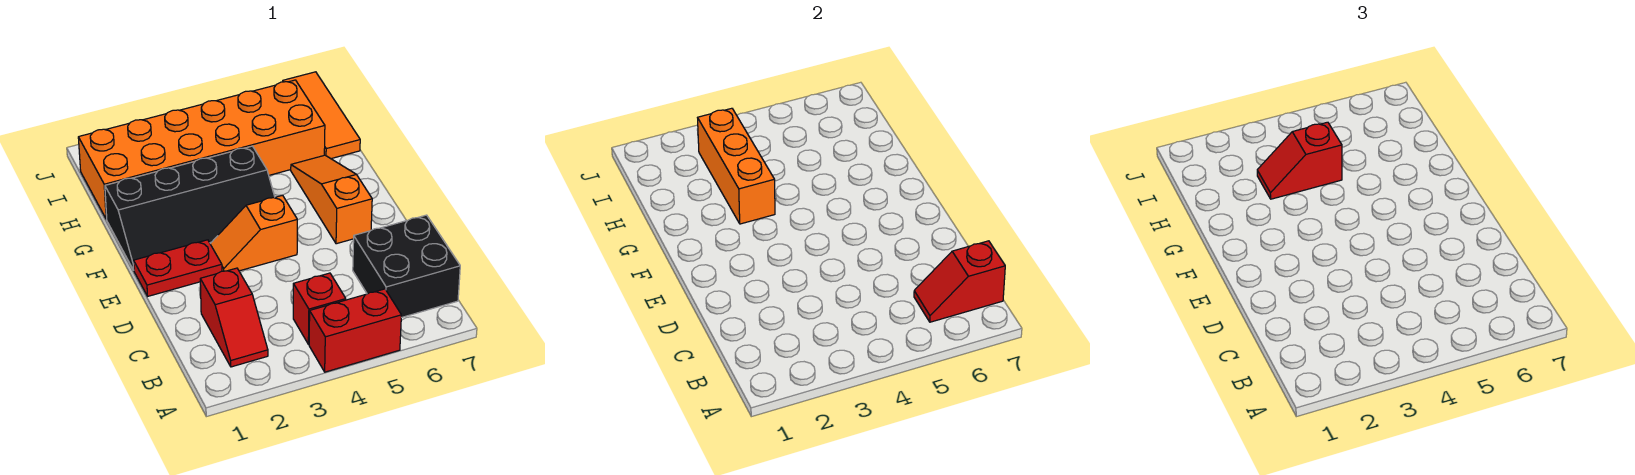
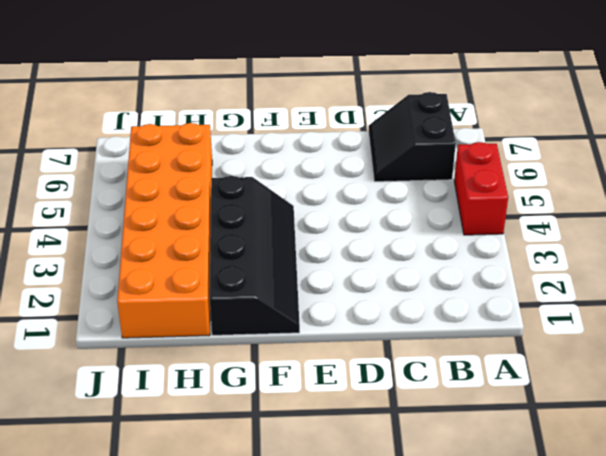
black 2x2 slope [369,92,456,182] -> black 2x2 brick [353,215,460,318]
none -> red 1x2 slope [200,268,268,367]
none -> red 1x1 brick [293,273,346,344]
none -> red 1x2 plate [134,240,222,296]

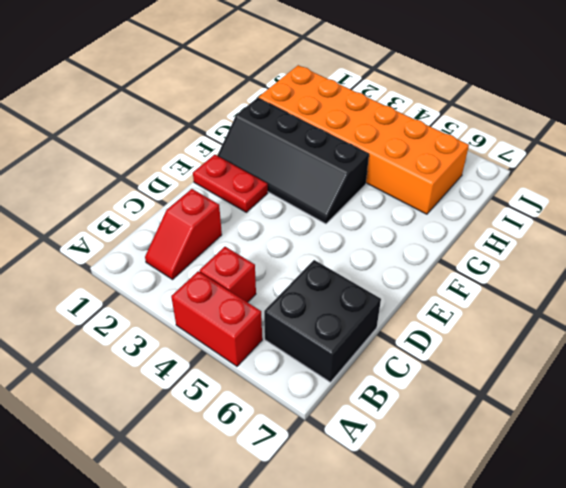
none -> orange 1x2 slope [210,195,297,271]
none -> orange 1x3 slope [291,155,372,244]
none -> orange 1x3 tile [283,72,360,159]

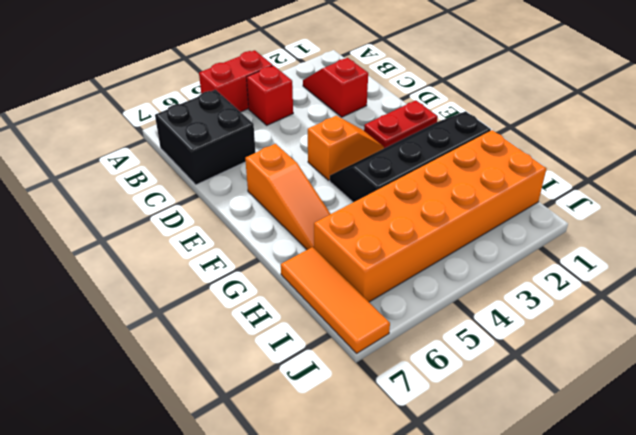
none -> red 1x2 slope [914,241,1005,322]
none -> orange 1x3 brick [698,108,775,224]
none -> red 1x2 slope [1257,122,1342,199]

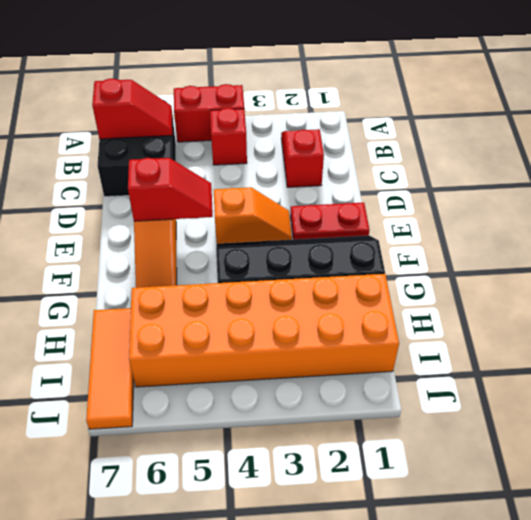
red 1x2 slope [128,158,213,221] -> red 1x2 slope moved to [1257,122,1342,199]
none -> orange 1x3 brick [698,108,775,224]

